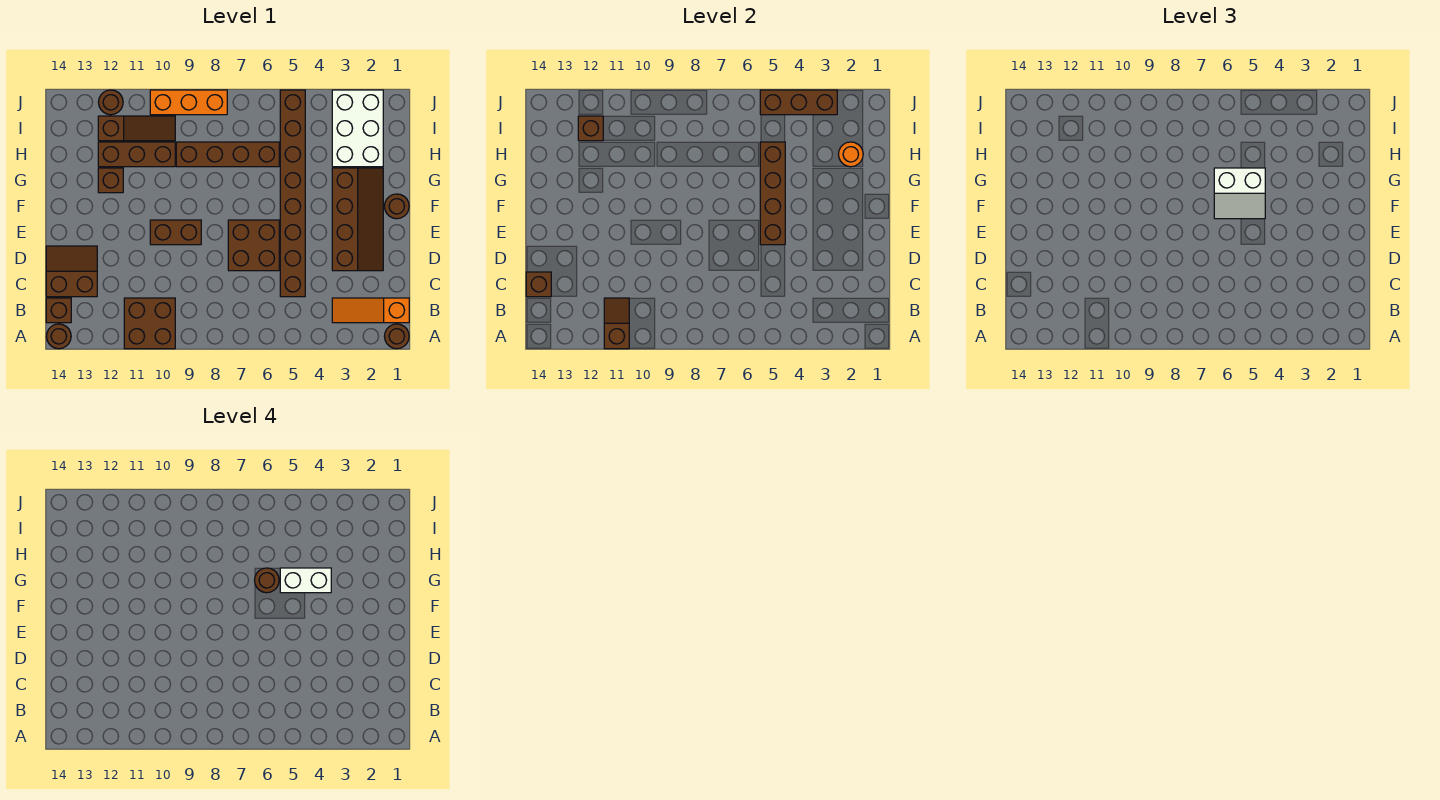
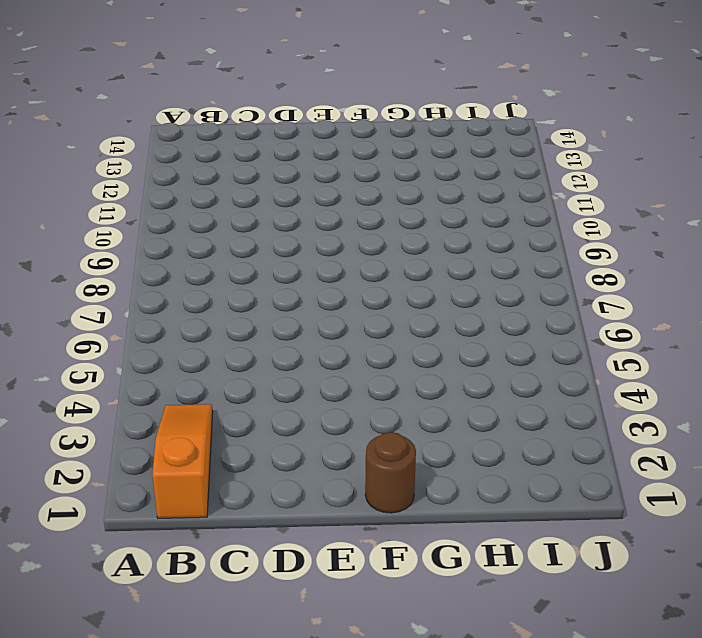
none -> brown 1x1 round brick [384,324,409,349]
none -> brown 2x2 brick [124,298,175,349]
none -> brown 1x1 round brick [46,324,71,349]

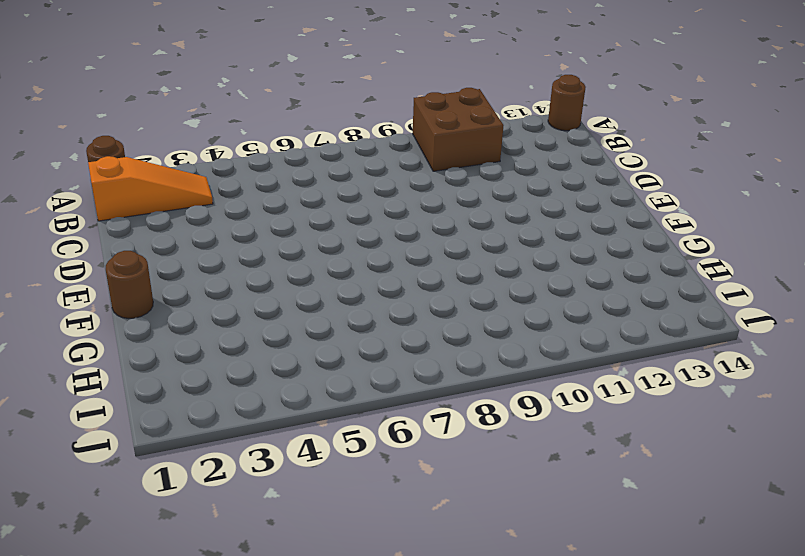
none -> brown 1x1 brick [46,298,71,323]
none -> brown 1x8 brick [280,90,305,297]
none -> brown 2x2 slope [46,246,97,297]

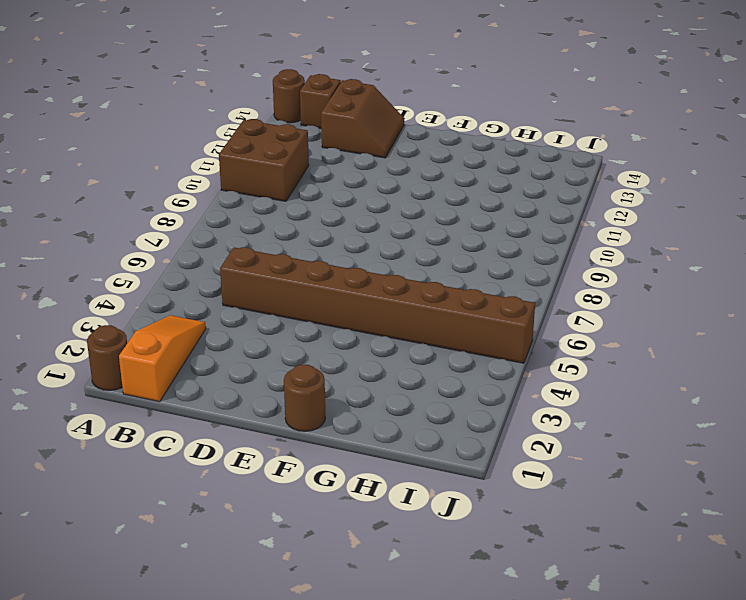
none -> brown 2x4 slope [332,168,383,271]
none -> brown 2x2 brick [228,220,279,271]
none -> brown 1x2 brick [150,220,201,245]

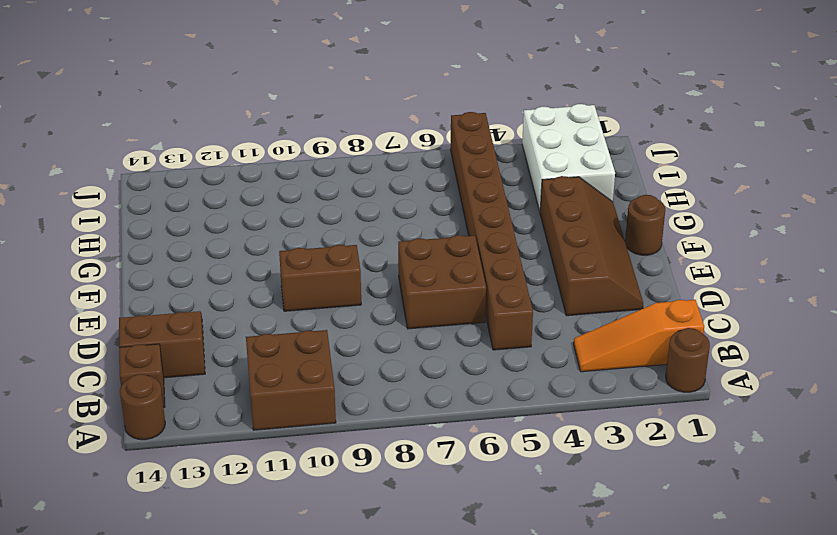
none -> brown 1x1 brick [98,168,123,193]
none -> brown 1x4 brick [176,142,279,167]
none -> brown 1x3 brick [98,142,175,167]

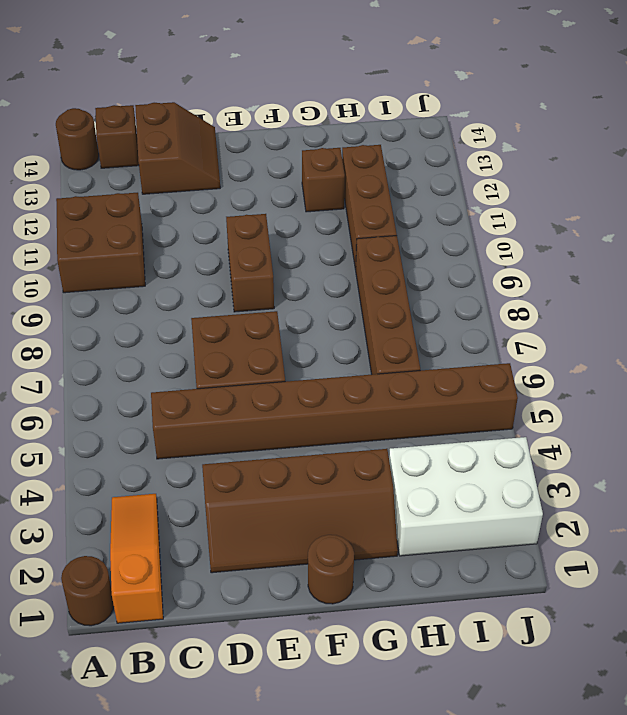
none -> brown 1x3 slope [98,116,175,141]
none -> orange 1x3 brick [150,90,227,115]
none -> brown 1x1 round brick [98,90,123,115]

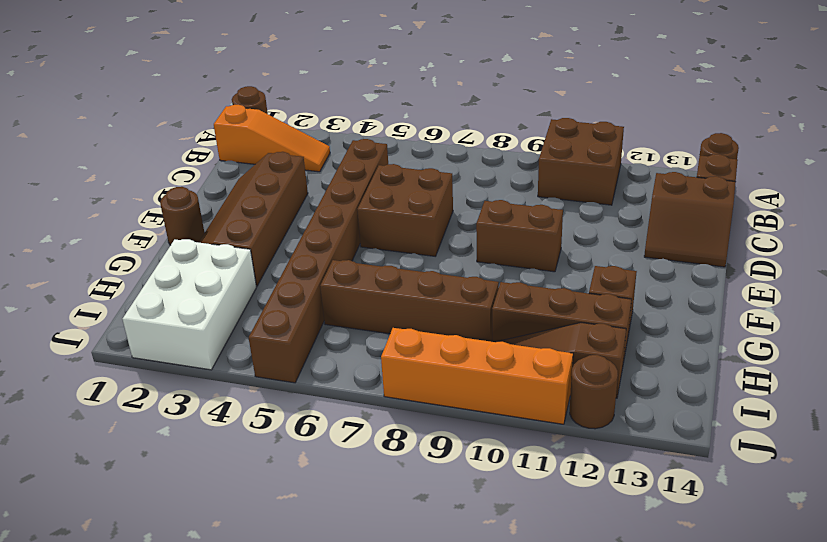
orange 1x4 brick [381,328,573,424] -> orange 1x3 brick [150,90,227,115]
none -> brown 1x2 slope [604,298,629,349]
none -> brown 1x1 brick [526,272,551,297]
none -> brown 1x4 brick [760,142,785,245]

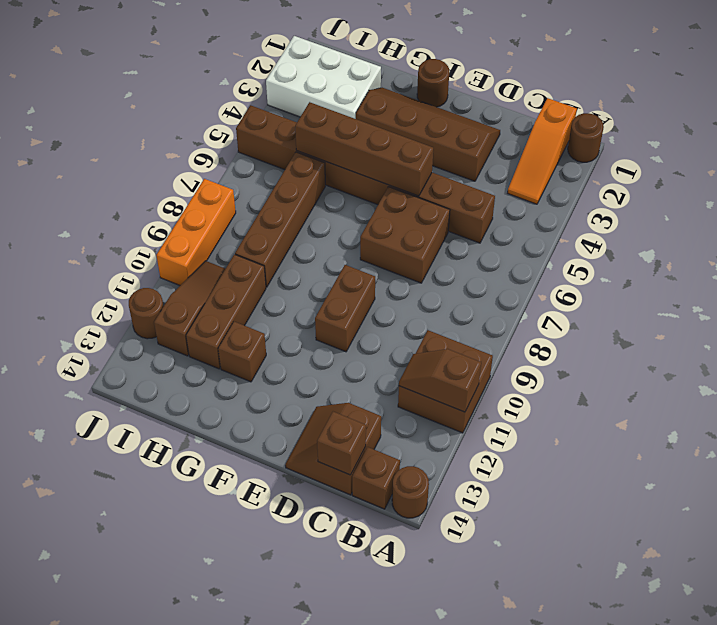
none -> orange 1x1 round brick [838,142,863,167]
none -> brown 1x1 brick [578,116,603,141]
none -> brown 1x3 brick [760,90,837,115]

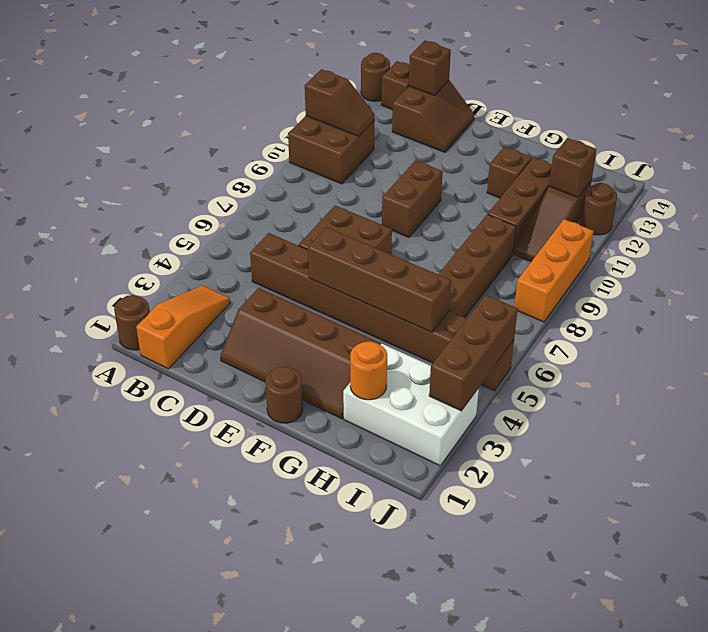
none -> white 2x2 slope [1214,168,1265,219]
none -> white 1x2 brick [280,568,331,593]
none -> brown 1x1 round brick [254,568,279,593]

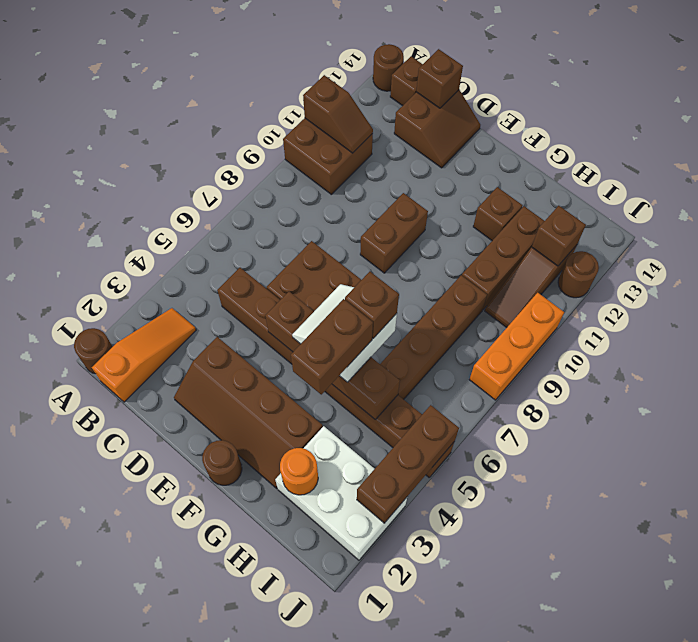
brown 1x2 brick [291,299,373,394] -> white 1x2 brick [280,568,331,593]
brown 1x1 brick [345,272,399,338] -> brown 1x1 round brick [254,568,279,593]

